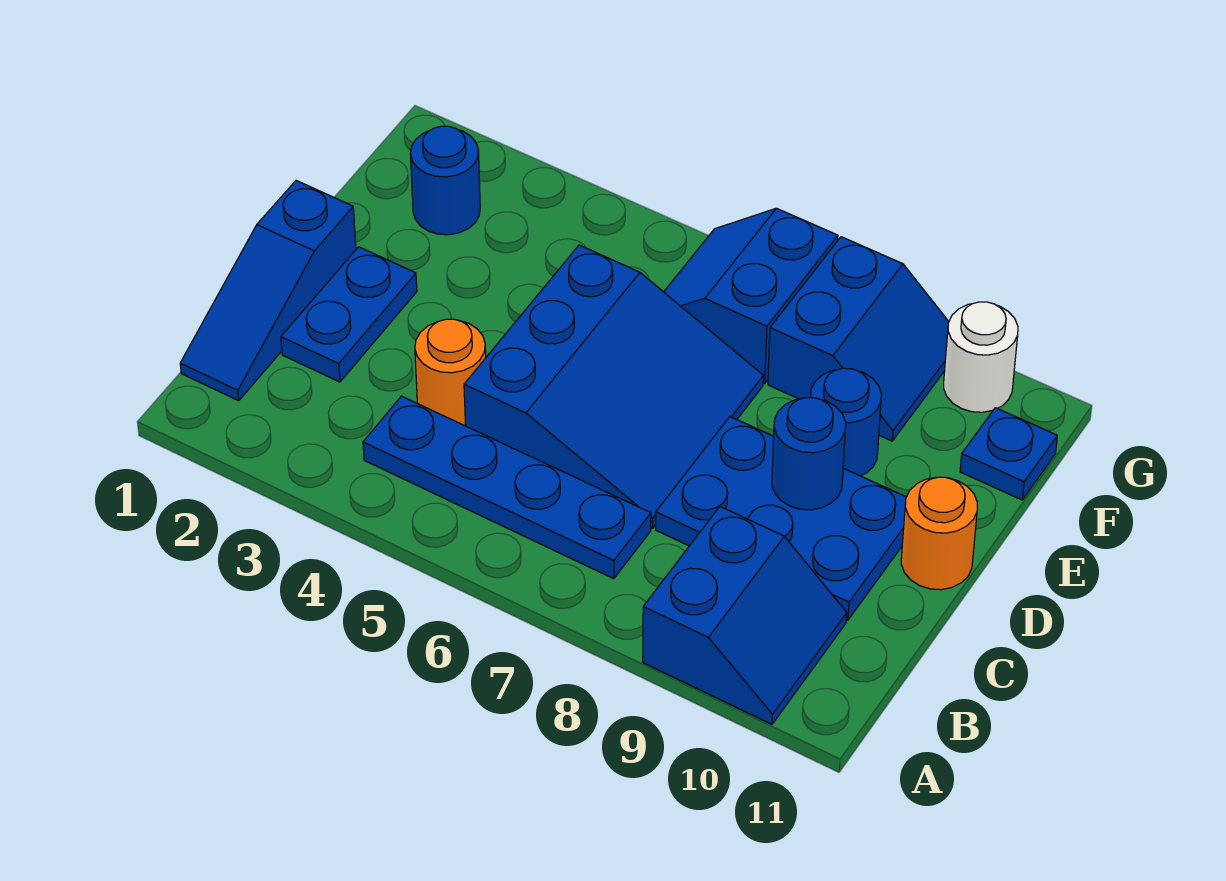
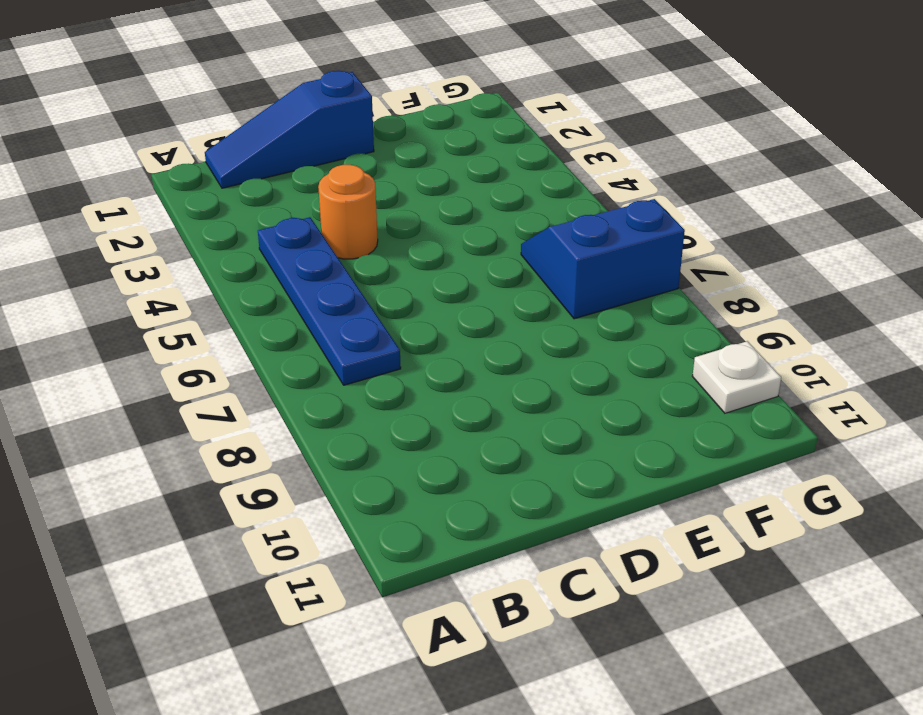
white 1x1 plate [692,341,781,413] -> white 1x1 round brick [944,302,1018,412]
none -> blue 2x2 slope [643,507,847,724]
none -> blue 1x2 plate [281,247,417,382]
none -> blue 3x3 slope [464,245,763,529]

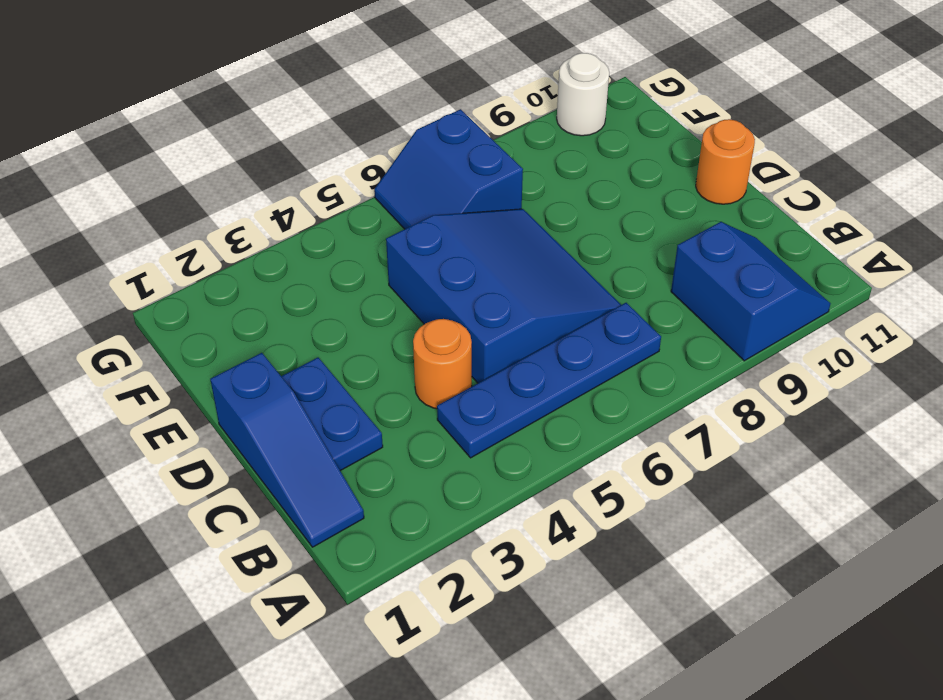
none -> blue 2x3 plate [656,417,906,620]
none -> blue 1x1 round brick [811,368,881,476]
none -> blue 1x1 round brick [410,126,480,235]

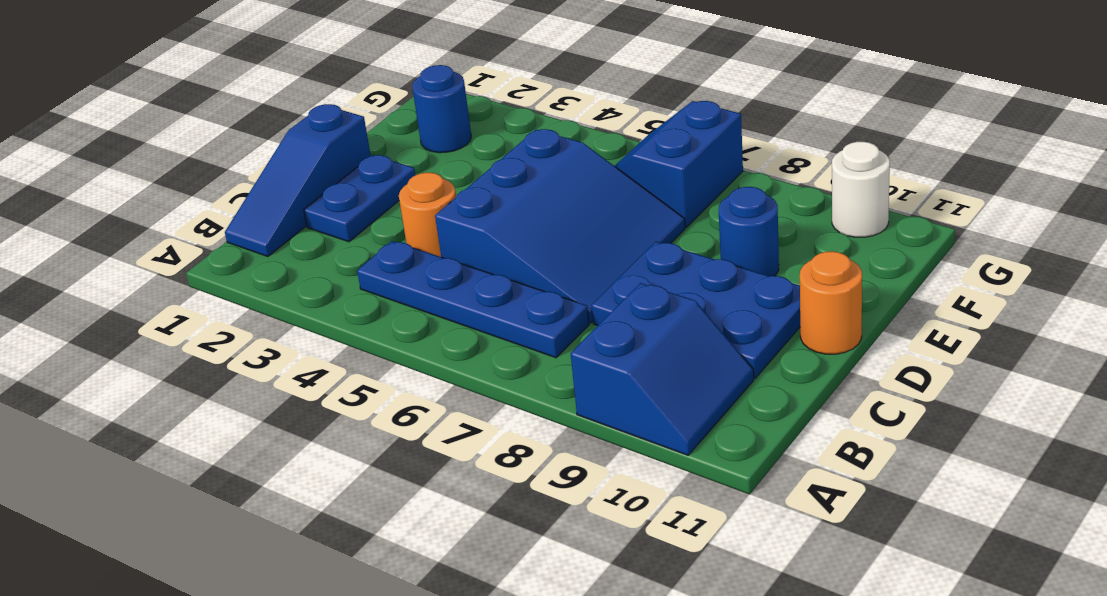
none -> blue 2x2 slope [768,237,949,441]
none -> blue 1x1 plate [960,408,1057,500]
none -> blue 1x1 round brick [772,398,846,510]

